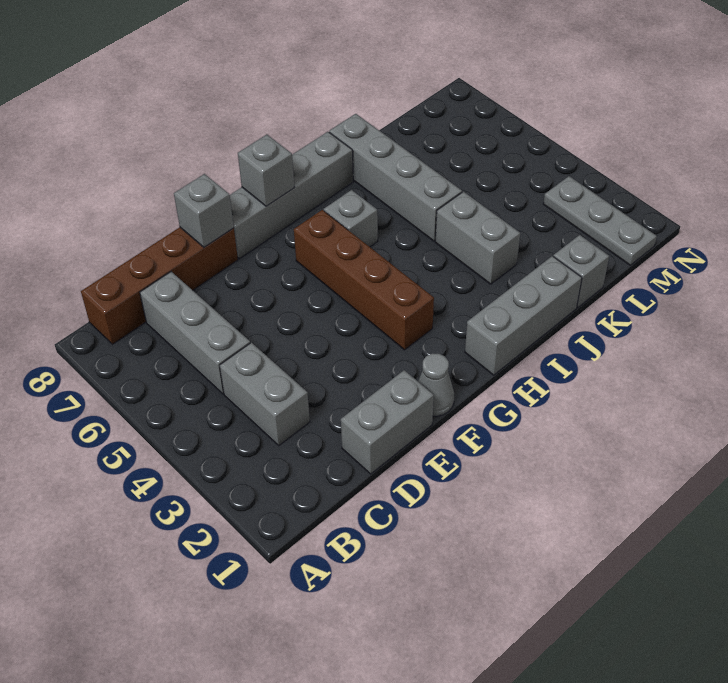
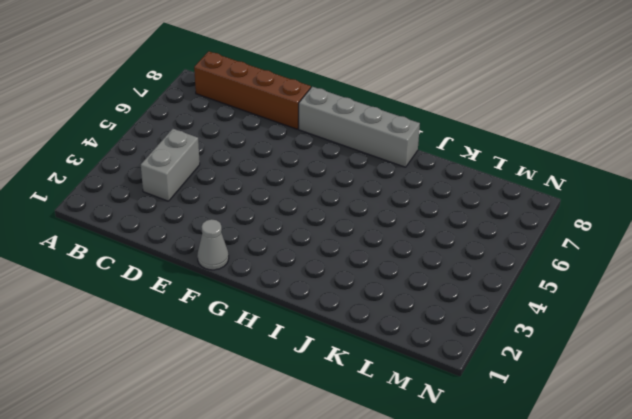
none -> grey 1x3 brick [140,272,250,394]
none -> grey 1x2 brick [341,370,434,474]
none -> brown 1x4 brick [294,210,434,350]

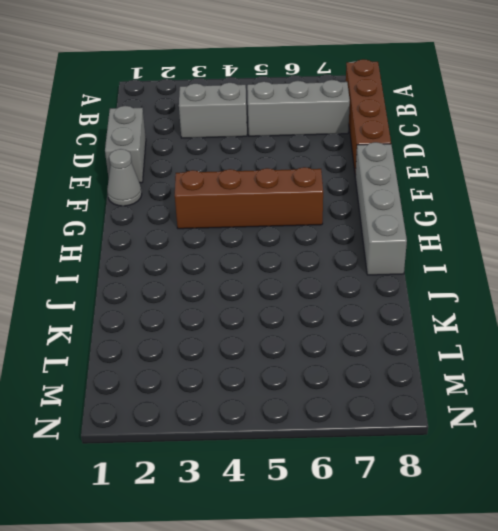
none -> grey 1x3 brick [465,256,582,375]
none -> grey 1x1 brick [324,190,378,247]
none -> grey 1x2 brick [435,192,520,284]

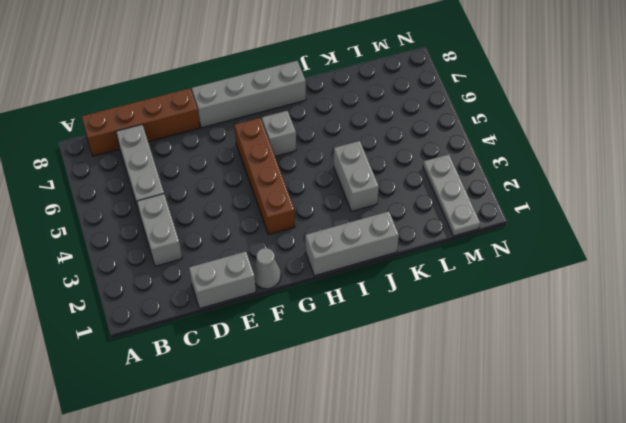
none -> grey 1x4 brick [329,114,462,241]
none -> grey 1x1 brick [553,235,609,308]
none -> grey 1x1 brick [174,174,234,247]

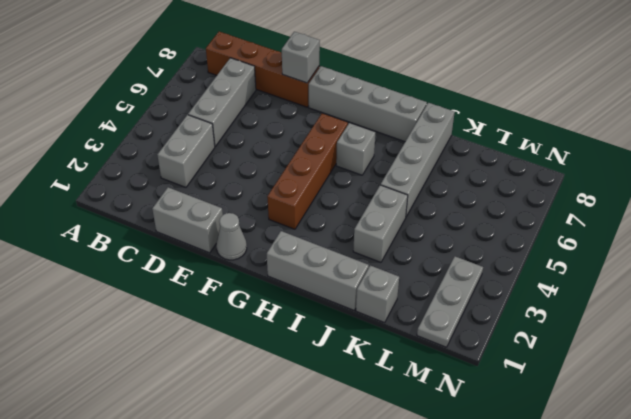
none -> grey 1x1 brick [238,135,295,206]

